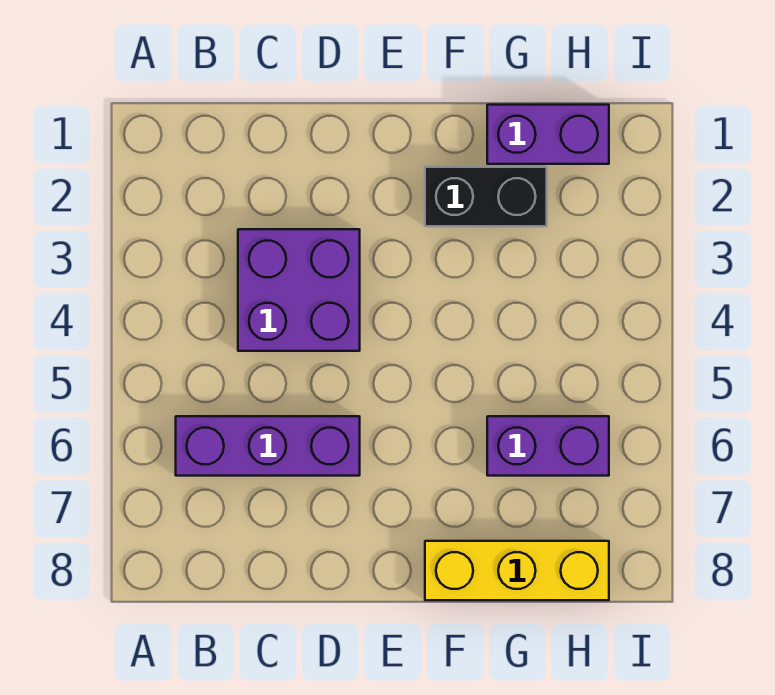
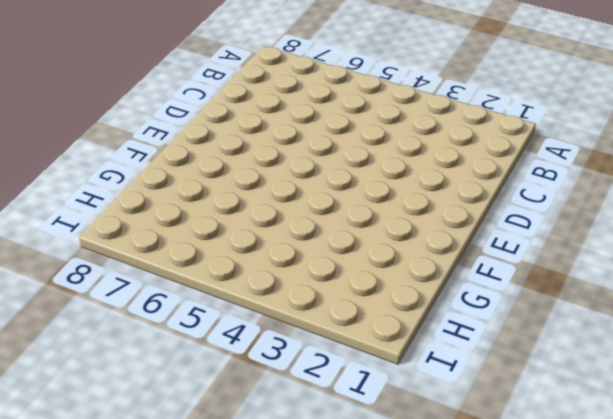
none -> purple 1x3 brick [176,416,360,476]
none -> purple 2x2 brick [238,229,360,351]

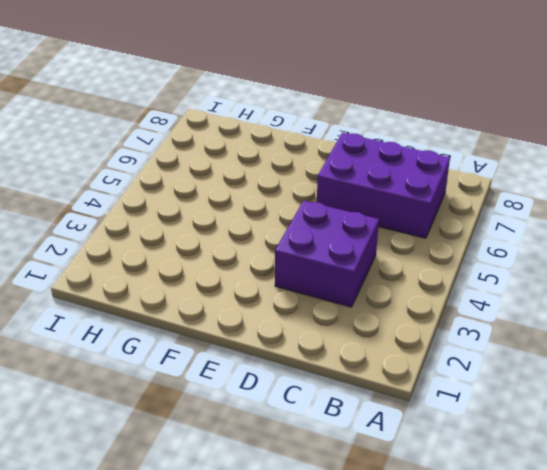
purple 2x3 brick [317,133,450,238] -> purple 1x3 brick [176,416,360,476]
none -> black 1x2 brick [425,167,547,226]
none -> yellow 1x3 brick [425,541,609,600]

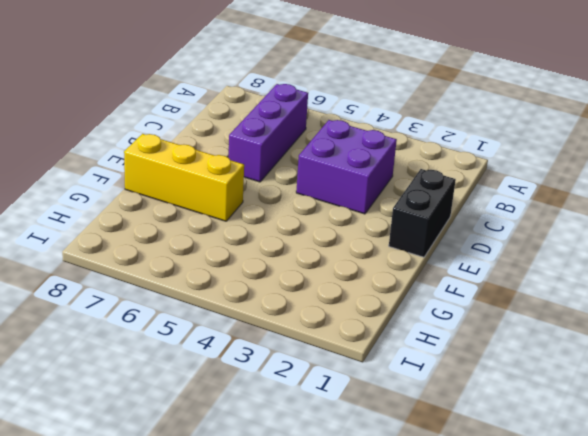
black 1x2 brick [389,169,456,257] -> black 1x2 brick moved to [425,167,547,226]
yellow 1x3 brick [124,134,244,221] -> yellow 1x3 brick turned to [425,541,609,600]
none -> purple 1x2 brick [487,105,609,164]
none -> purple 1x2 brick [487,416,609,476]

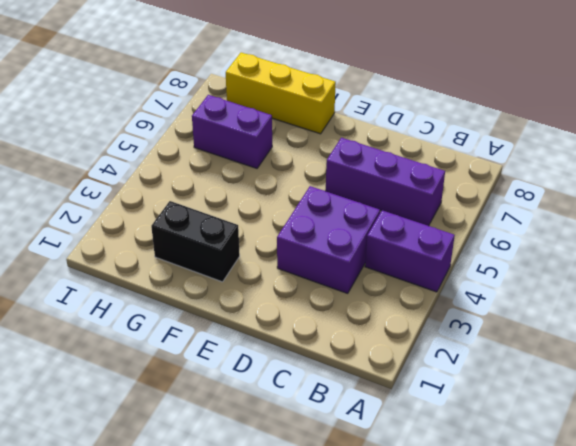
purple 1x2 brick [365,210,455,292] -> purple 1x2 brick moved to [487,105,609,164]

